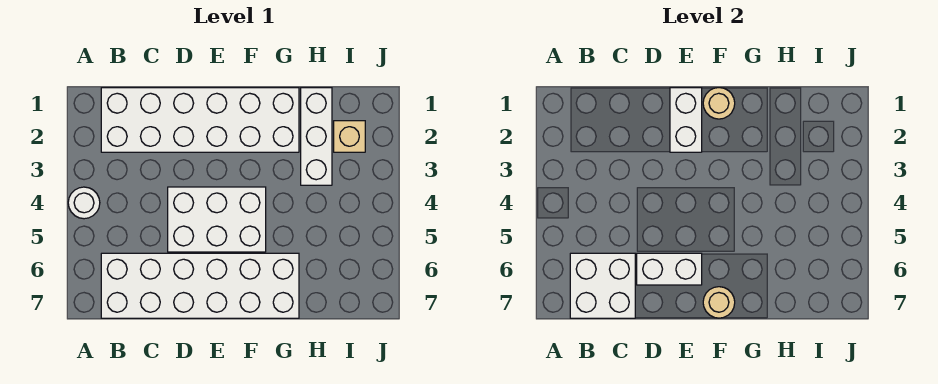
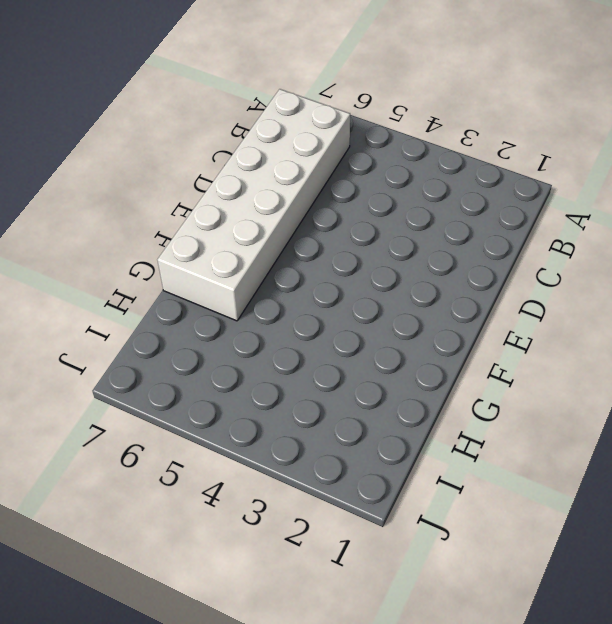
none -> white 1x1 round brick [68,187,100,219]
none -> white 2x6 brick [101,88,299,152]

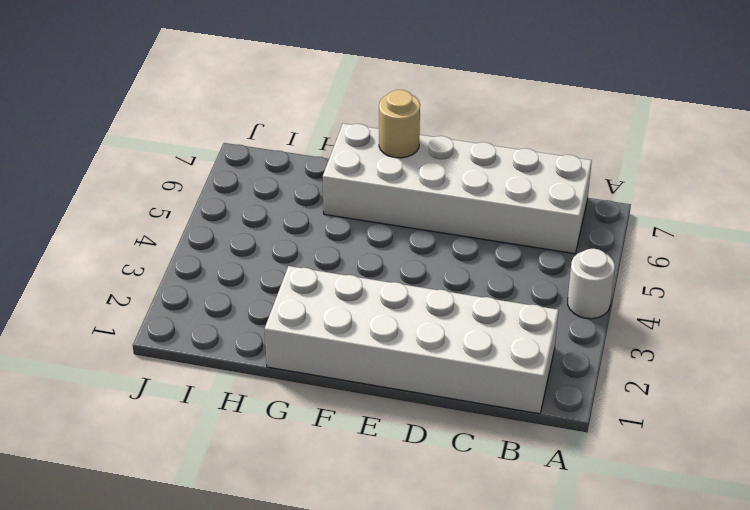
none -> white 2x3 brick [168,187,266,252]
none -> white 1x3 brick [301,88,332,185]

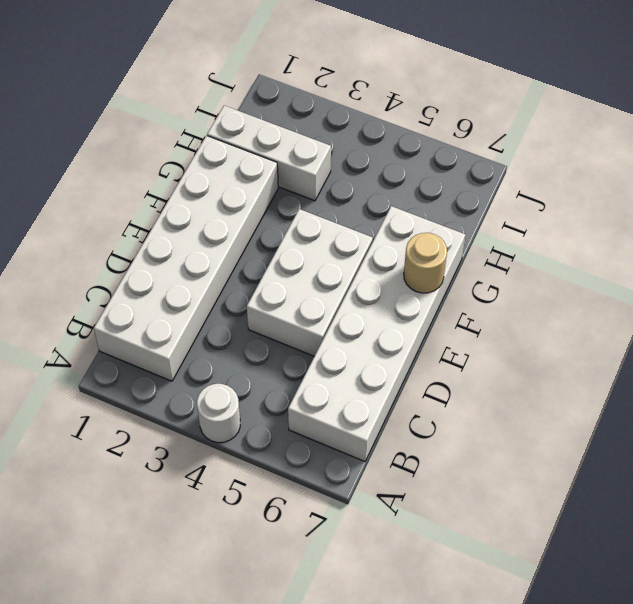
none -> tan 1x1 brick [334,121,365,152]
none -> white 2x2 brick [570,253,635,318]

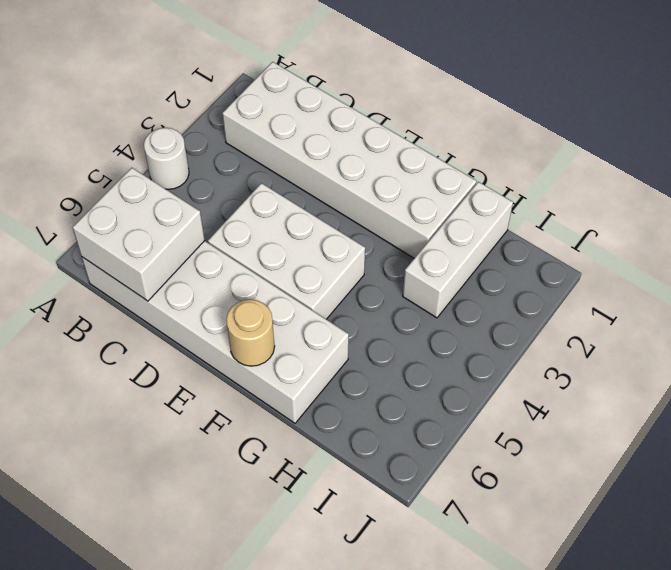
none -> tan 1x1 brick [334,121,365,152]
none -> white 1x2 brick [637,253,702,285]

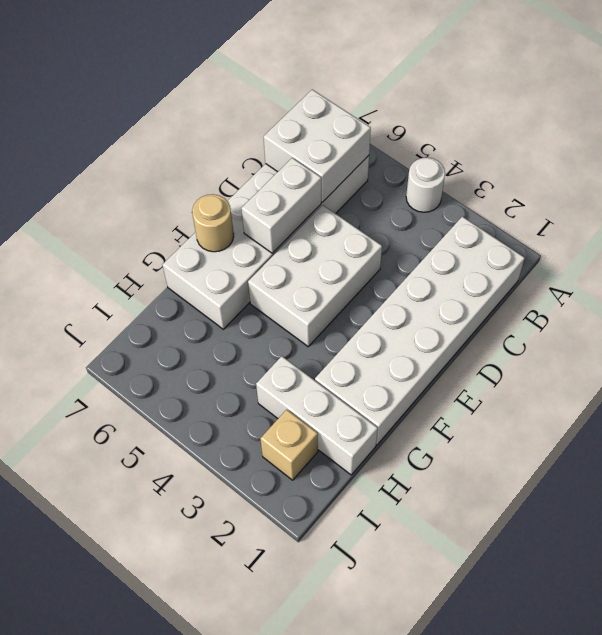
none -> white 1x2 brick [670,88,702,152]
none -> tan 1x1 round brick [703,88,735,119]

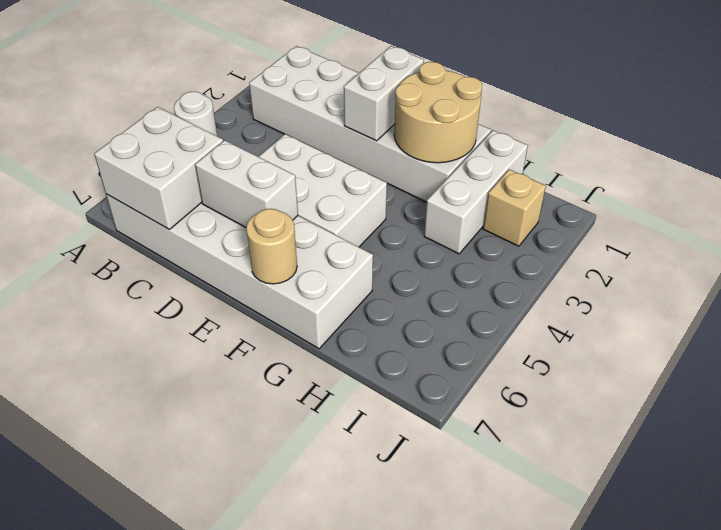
tan 2x2 round brick [394,62,482,163] -> tan 1x1 round brick [703,88,735,119]

